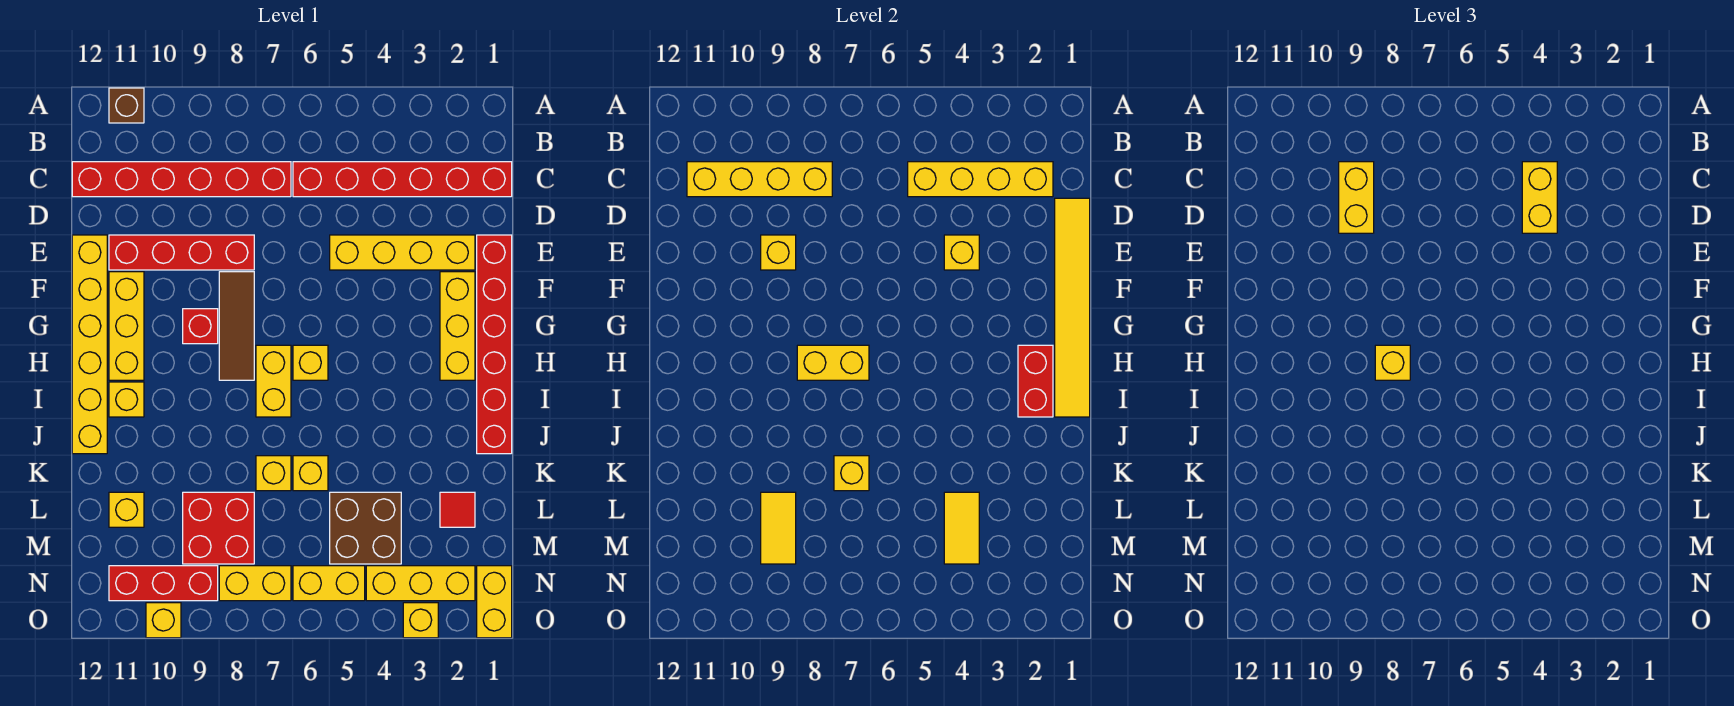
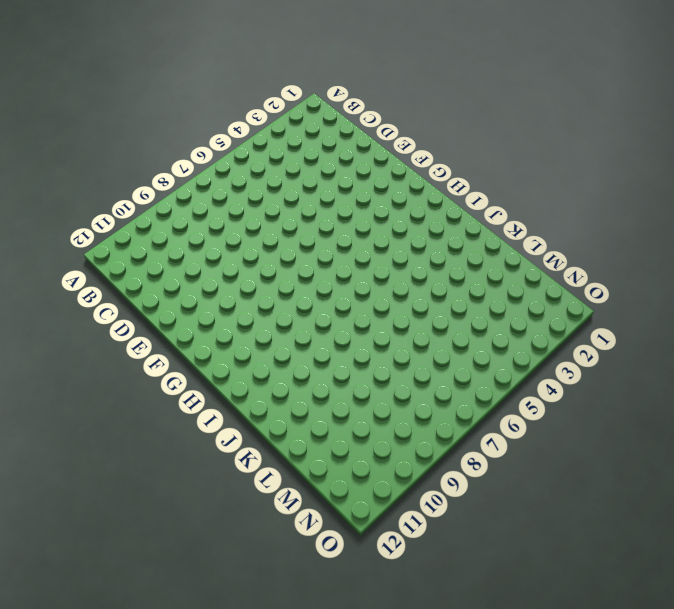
none -> brown 1x1 brick [109,88,144,123]
none -> red 1x6 brick [293,162,512,197]
none -> red 1x6 brick [72,162,291,197]
none -> red 1x6 brick [477,235,512,454]

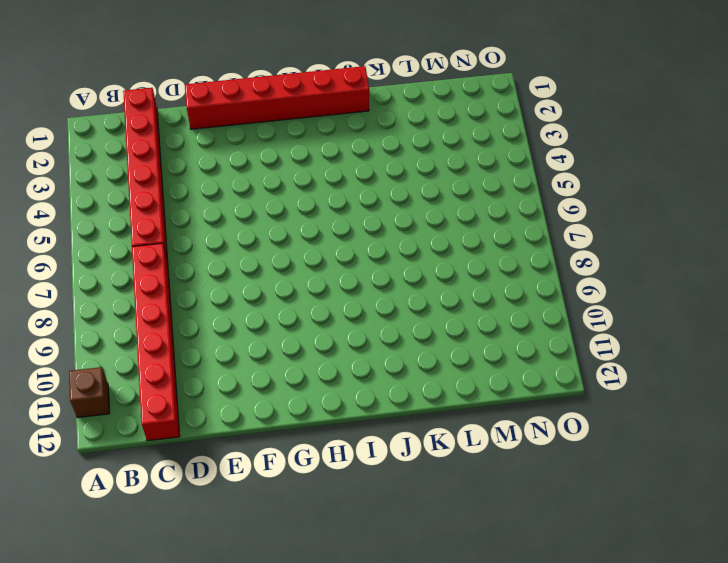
none -> yellow 1x4 brick [330,235,475,270]
none -> red 1x4 brick [109,235,254,270]
none -> yellow 1x6 brick [72,235,107,454]
none -> yellow 1x3 brick [440,272,475,380]

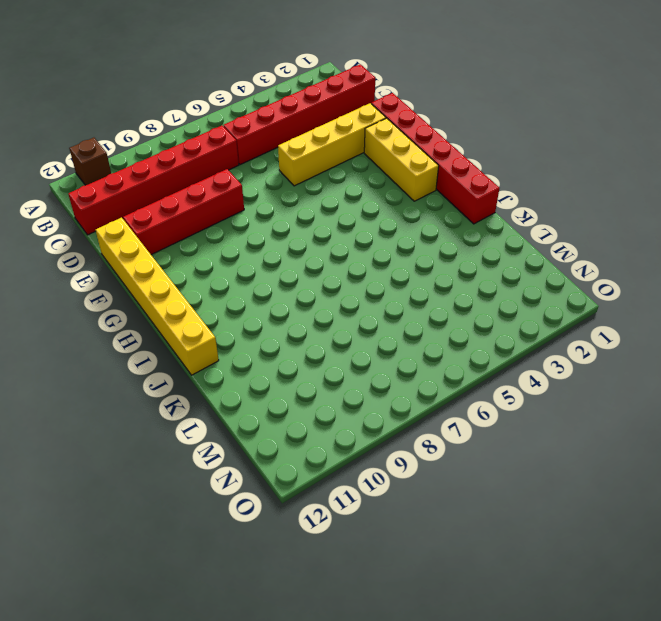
none -> brown 1x3 tile [219,272,254,380]
none -> yellow 1x3 brick [109,272,144,380]
none -> red 1x1 brick [183,309,218,344]
none -> yellow 1x1 brick [293,345,328,380]

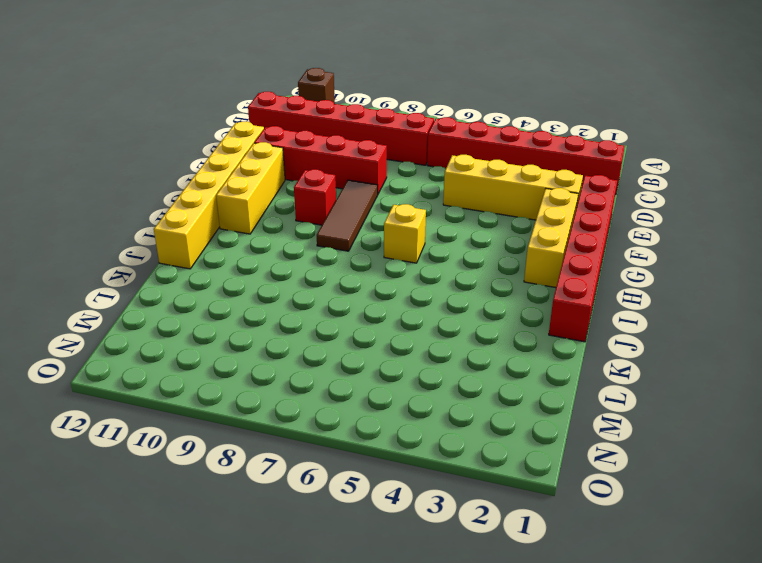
none -> yellow 1x2 brick [256,345,291,417]
none -> yellow 1x1 brick [109,382,144,417]
none -> yellow 1x1 brick [293,456,328,491]
none -> yellow 1x1 brick [256,456,291,491]

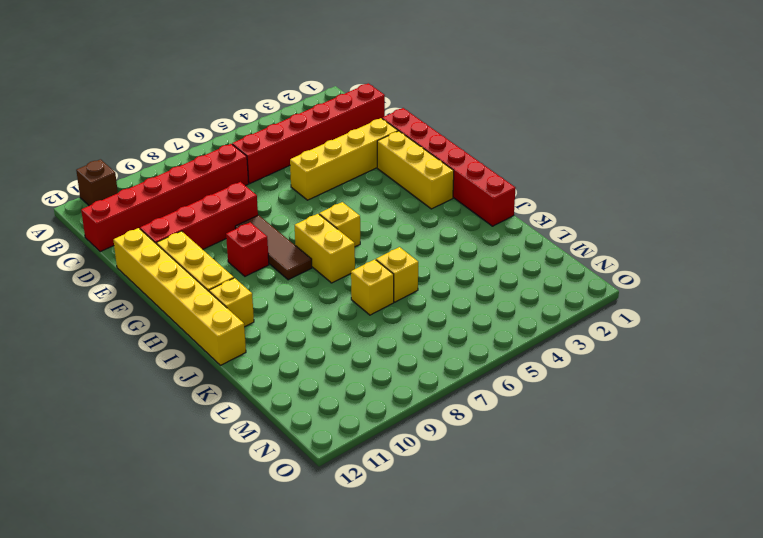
none -> red 1x1 tile [440,492,475,527]
none -> brown 2x2 brick [330,492,401,564]
none -> red 2x2 brick [183,492,254,564]
none -> yellow 1x1 brick [109,492,144,527]

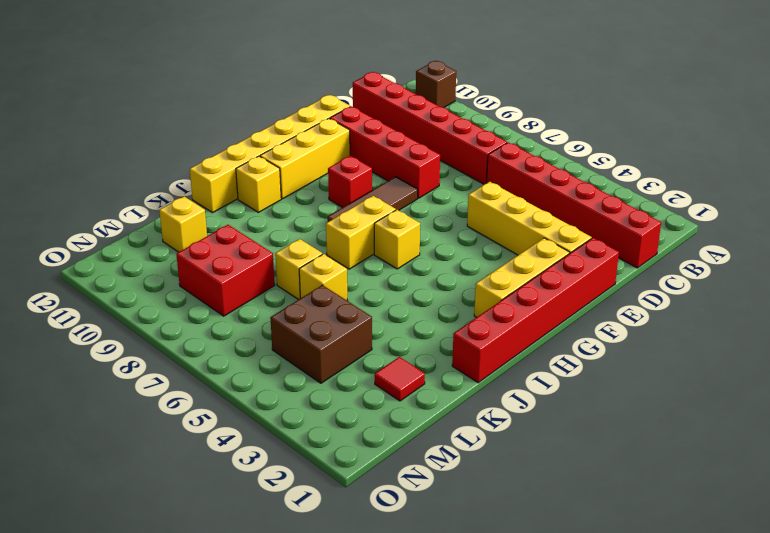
none -> yellow 1x2 brick [477,566,512,638]
none -> yellow 1x3 brick [366,566,475,601]
none -> yellow 1x2 brick [293,566,365,601]
none -> yellow 1x2 brick [219,566,291,601]

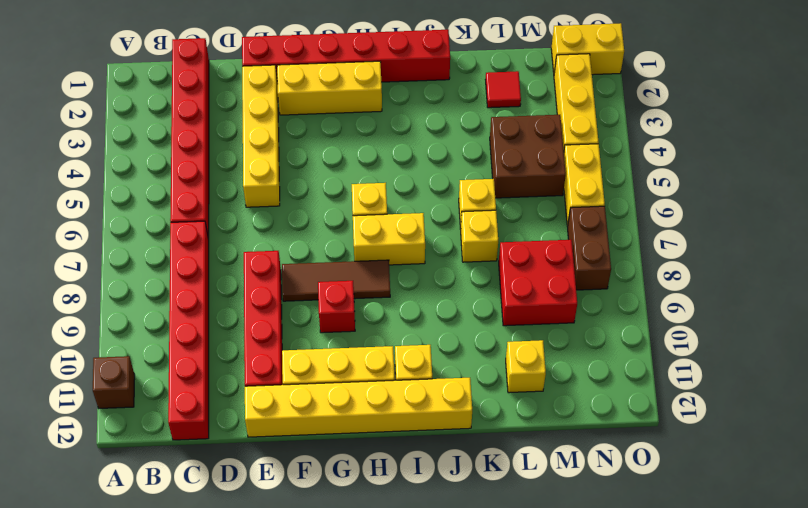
brown 1x2 brick [568,206,611,290] -> yellow 1x2 brick [219,566,291,601]
none -> red 1x3 brick [109,566,218,601]
none -> yellow 1x1 brick [403,603,438,638]
none -> yellow 1x1 brick [146,603,181,638]
none -> yellow 1x4 brick [908,162,1053,197]

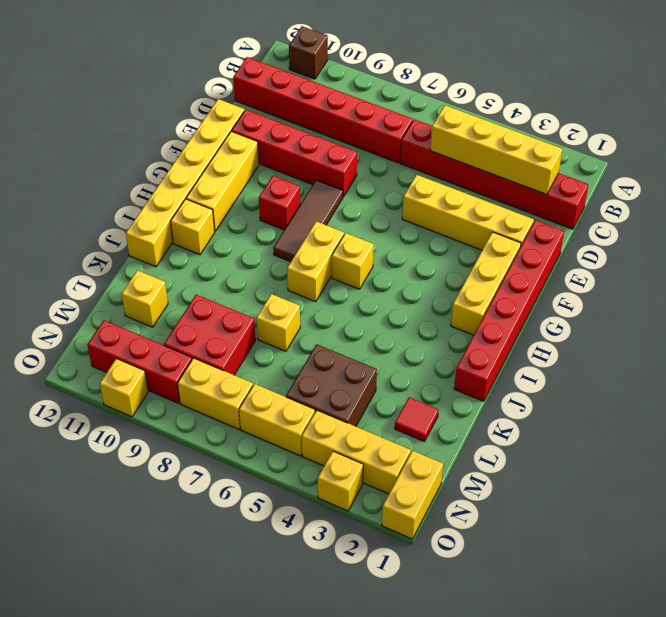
none -> yellow 1x1 brick [293,456,328,491]
none -> yellow 1x4 brick [687,162,832,197]
none -> yellow 1x6 tile [1055,198,1090,417]
none -> yellow 1x1 brick [944,235,979,270]

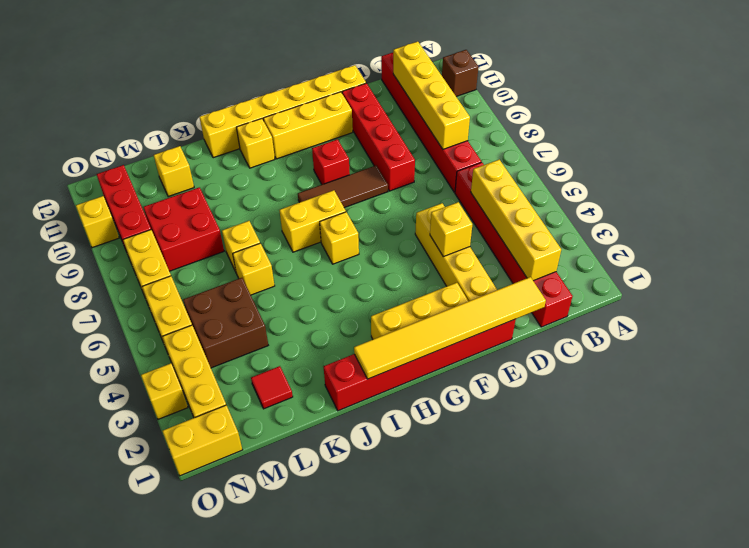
none -> yellow 1x1 brick [761,235,796,270]
none -> red 1x2 brick [1018,345,1053,417]
none -> yellow 1x2 brick [797,345,869,380]
none -> yellow 1x1 brick [834,456,869,491]

